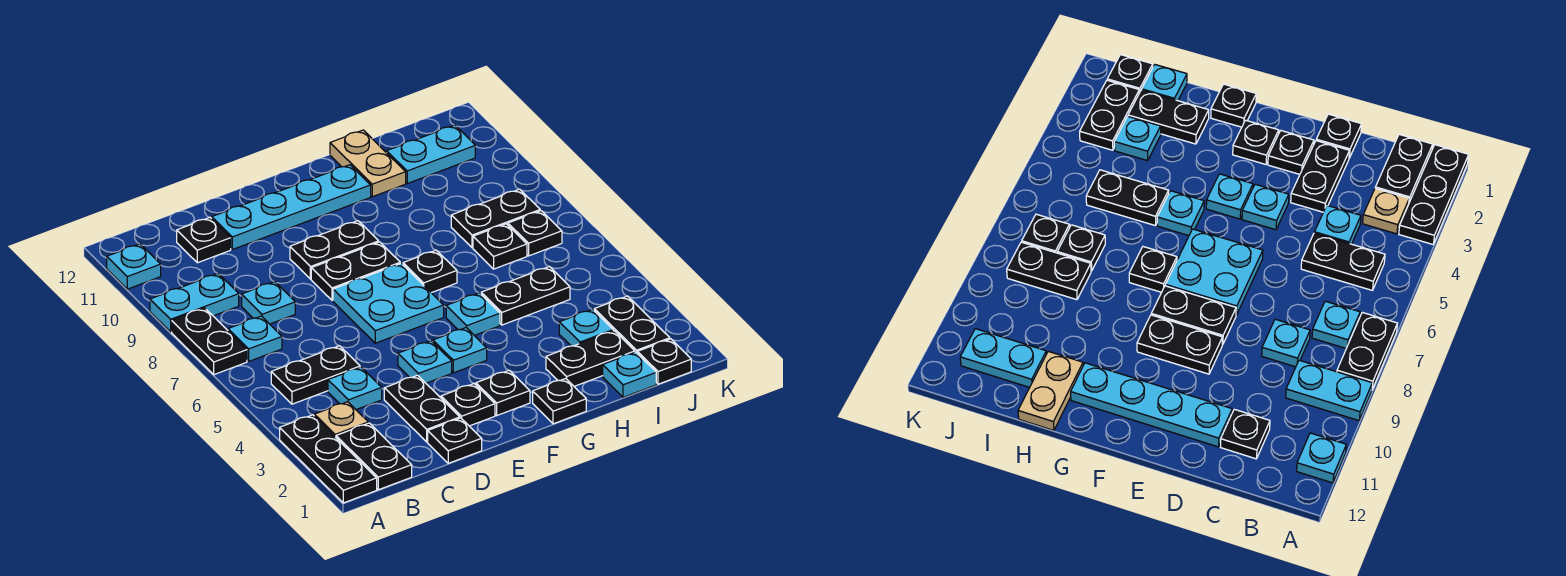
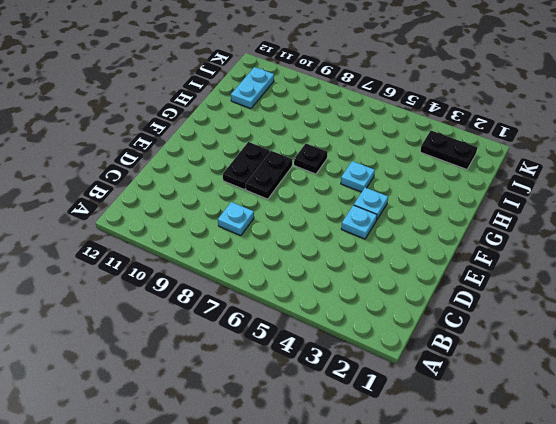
none -> black 1x3 plate [280,415,377,503]
none -> black 1x2 plate [172,308,247,375]
none -> cyan 1x2 plate [150,273,239,332]
none -> cyan 1x1 plate [107,244,161,289]

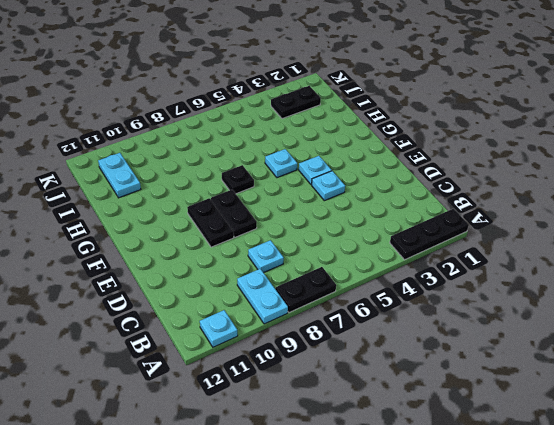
none -> black 1x2 plate [336,423,412,490]
none -> tan 1x1 plate [314,402,368,437]
none -> black 1x2 plate [271,346,360,404]
none -> cyan 1x1 plate [228,316,282,361]

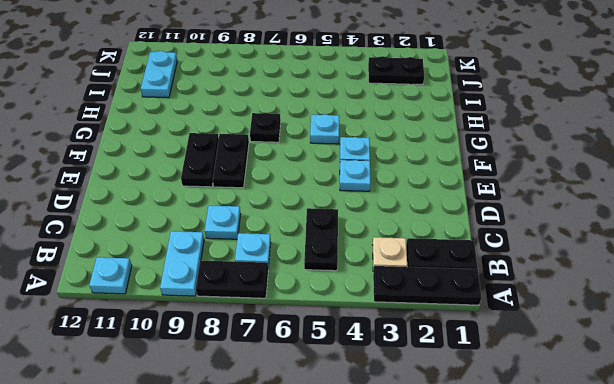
none -> cyan 1x1 plate [328,367,382,410]
none -> black 1x1 plate [177,218,231,263]
none -> black 1x1 plate [428,418,482,463]
none -> black 1x2 plate [384,375,460,442]

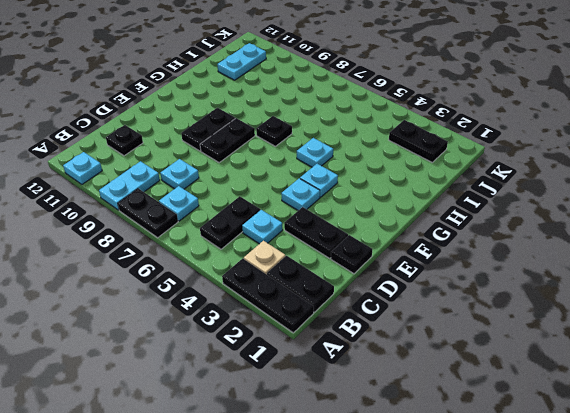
none -> cyan 1x4 plate [212,165,371,249]
none -> black 1x1 plate [441,384,495,426]
none -> cyan 2x2 plate [333,263,444,343]
none -> black 1x1 plate [476,370,530,415]

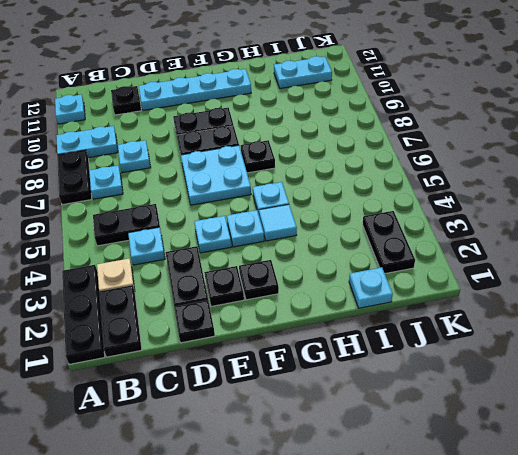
cyan 1x1 tile [259,205,297,241] -> none
none -> black 1x1 plate [533,379,586,424]
none -> black 1x2 plate [546,331,635,386]
none -> black 1x2 plate [481,267,570,325]
none -> tan 1x2 plate [330,130,406,197]

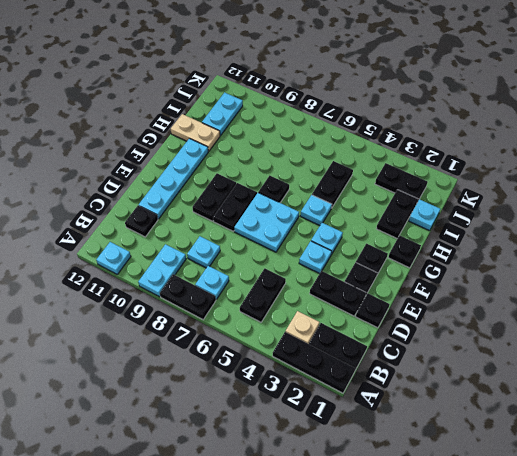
none -> cyan 1x1 plate [328,367,382,410]
none -> cyan 1x1 plate [559,309,613,346]
none -> black 1x1 plate [473,224,527,269]
none -> black 1x2 plate [451,189,540,248]

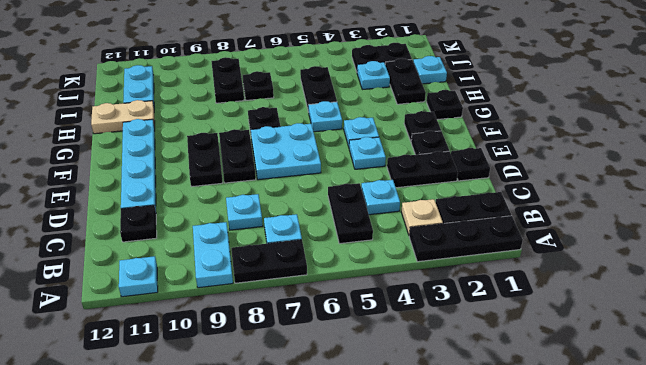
none -> black 1x1 plate [638,339,691,384]
none -> black 1x1 plate [508,211,562,256]

